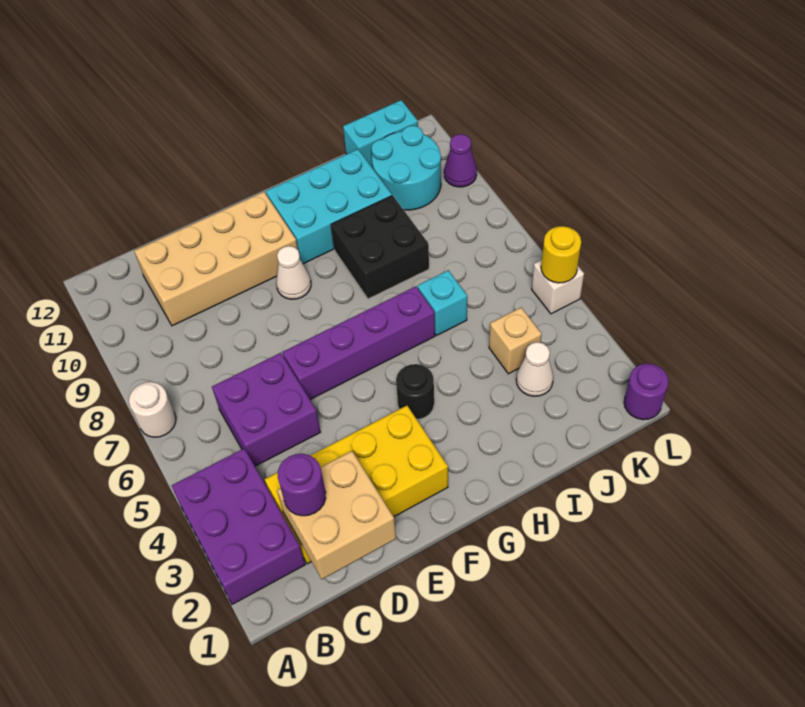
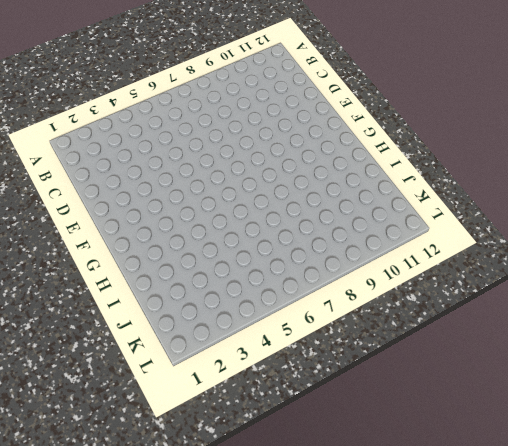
none -> purple 2x3 brick [172,449,305,604]
none -> white 1x1 round brick [129,382,176,437]
none -> yellow 2x4 brick [265,406,448,564]

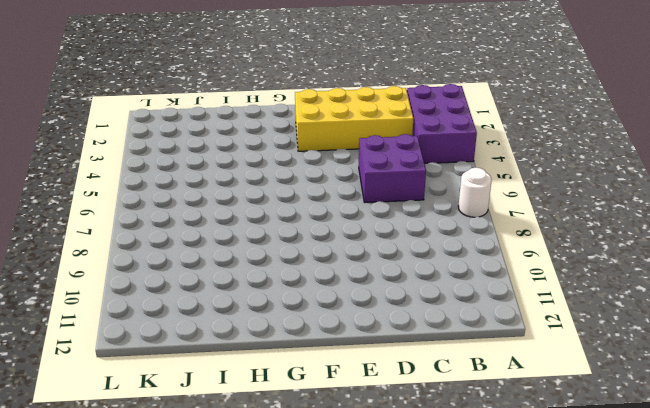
none -> tan 2x4 brick [134,192,298,326]
none -> purple 1x4 brick [283,286,435,400]
none -> white 1x1 cone [276,246,311,299]

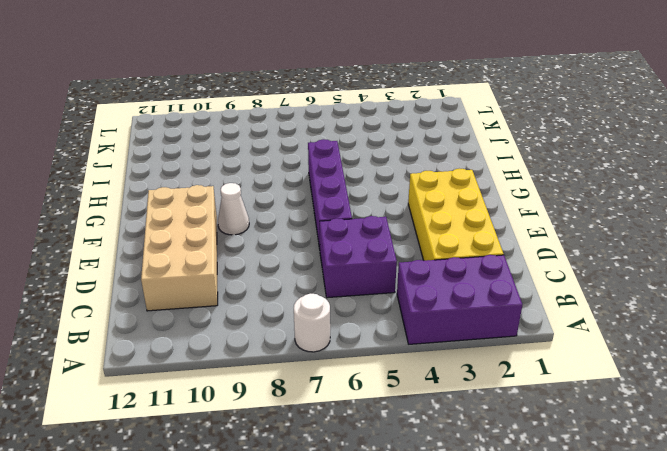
none -> black 1x1 round brick [396,364,434,419]
none -> cyan 2x3 brick [266,149,392,264]
none -> black 2x2 brick [331,195,429,299]

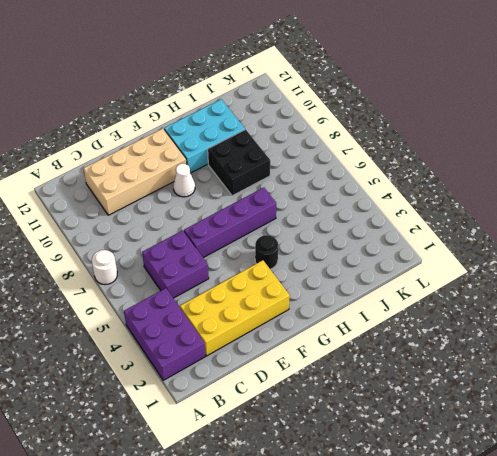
none -> cyan 1x1 brick [418,270,467,335]
none -> white 1x1 cone [516,342,553,396]
none -> tan 1x1 brick [489,308,542,374]

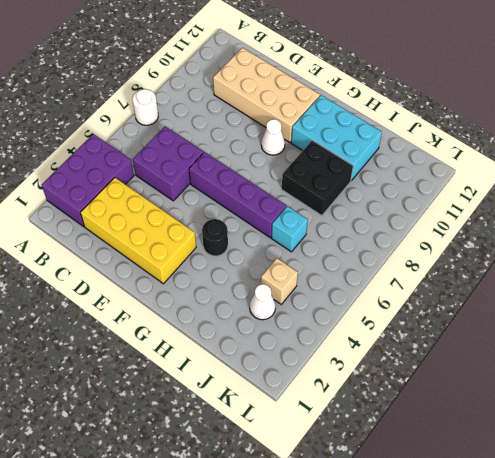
none -> cyan 2x2 round brick [371,126,441,210]
none -> cyan 1x2 brick [343,100,418,168]
none -> purple 1x1 round brick [624,364,669,420]

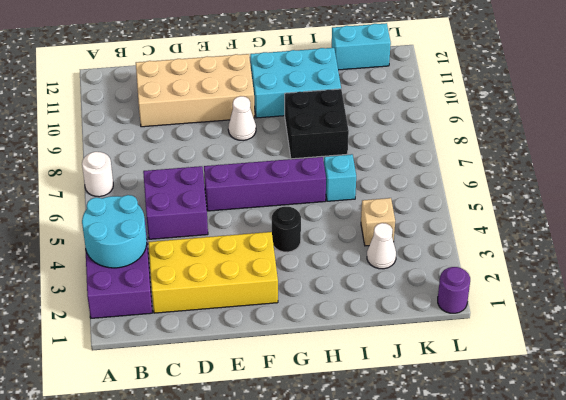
cyan 2x2 round brick [82,195,147,268] -> cyan 2x2 round brick moved to [371,126,441,210]
none -> white 1x1 brick [532,260,584,314]
none -> purple 1x1 cone [444,134,477,187]
none -> tan 2x2 brick [277,451,396,579]

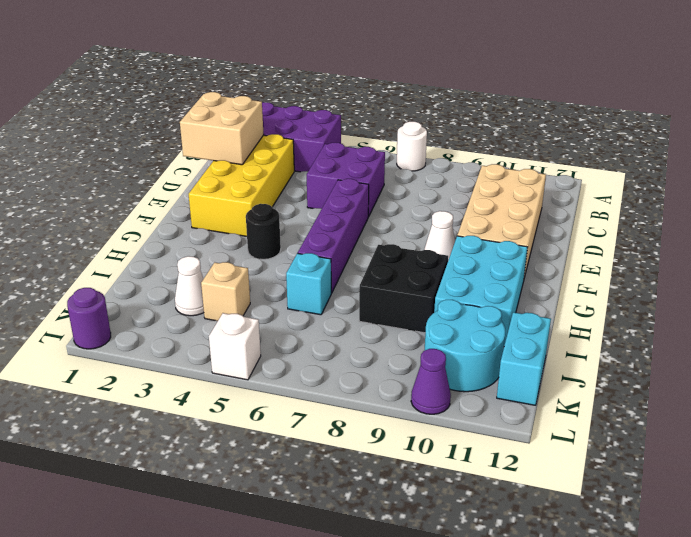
none -> yellow 1x1 round brick [541,226,581,283]
none -> purple 1x1 round brick [278,454,326,516]

